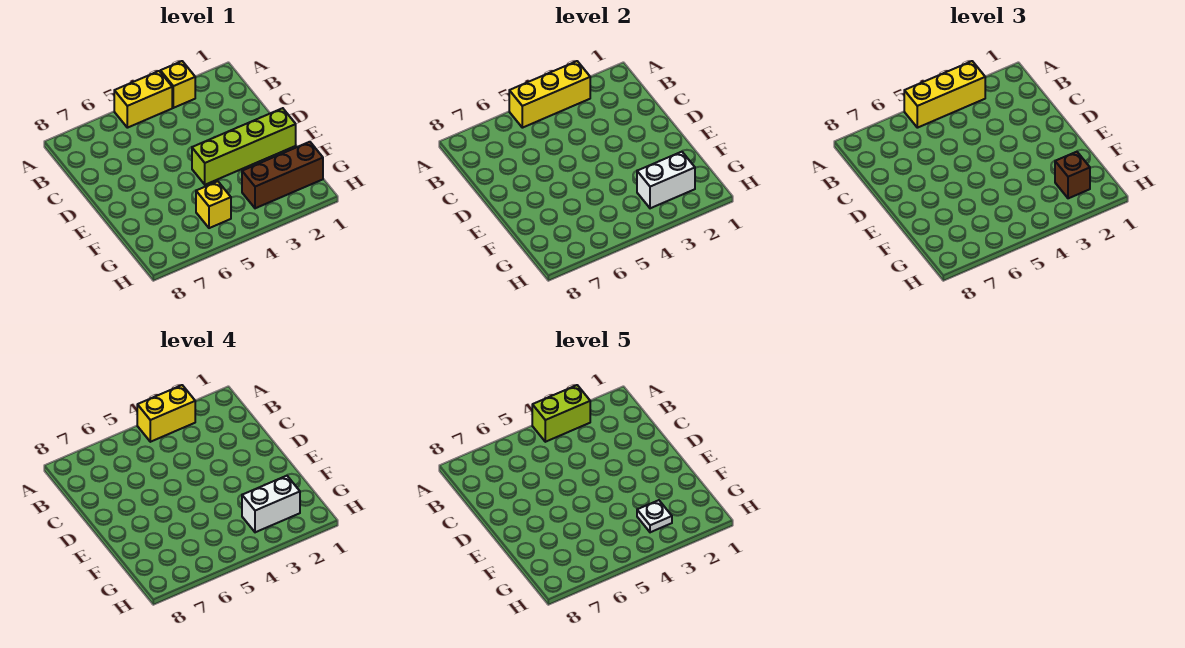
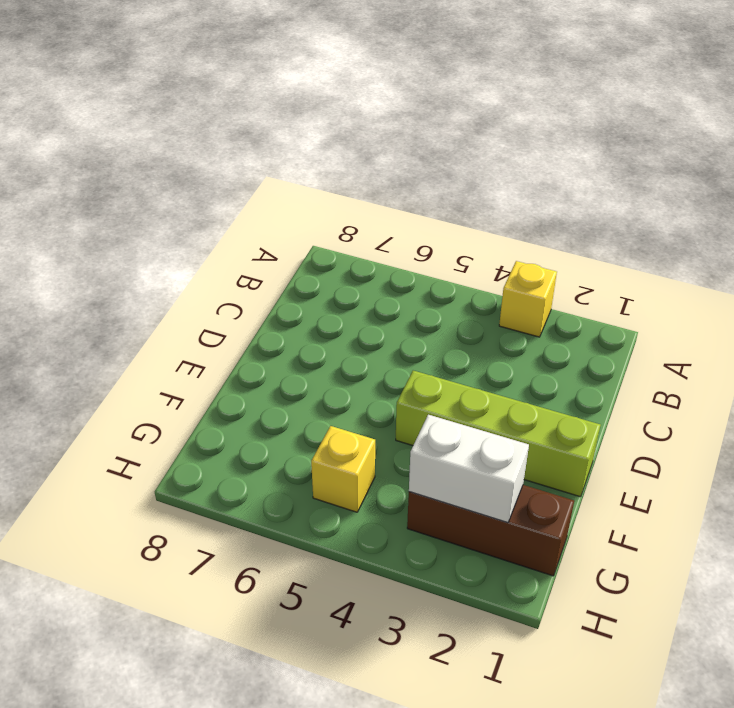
none -> yellow 1x2 brick [114,71,172,128]
none -> yellow 1x3 brick [509,61,590,128]
none -> yellow 1x3 brick [904,61,985,128]

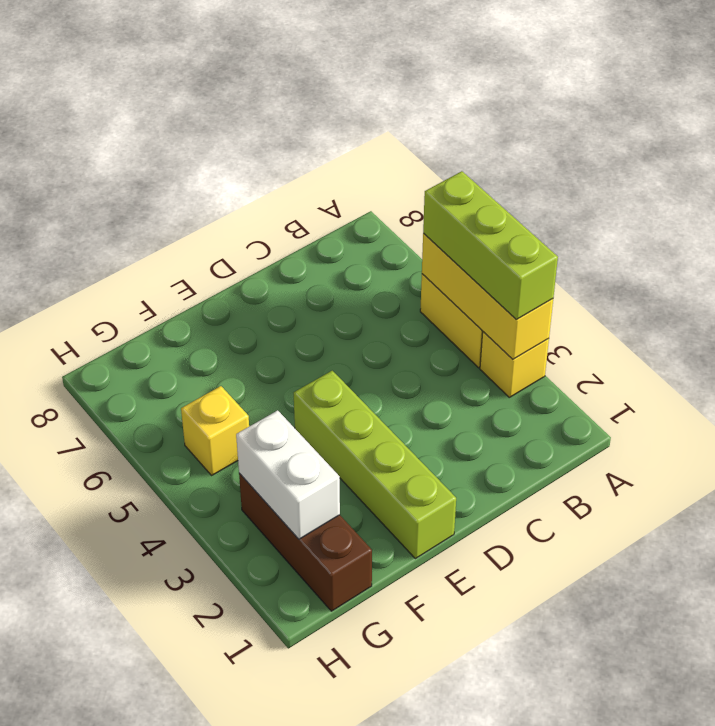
lime 1x3 brick [423,171,558,319] -> yellow 1x3 brick [904,61,985,128]
none -> brown 1x1 brick [1055,152,1090,198]
none -> yellow 1x2 brick [137,385,195,442]
none -> white 1x2 brick [242,476,300,532]

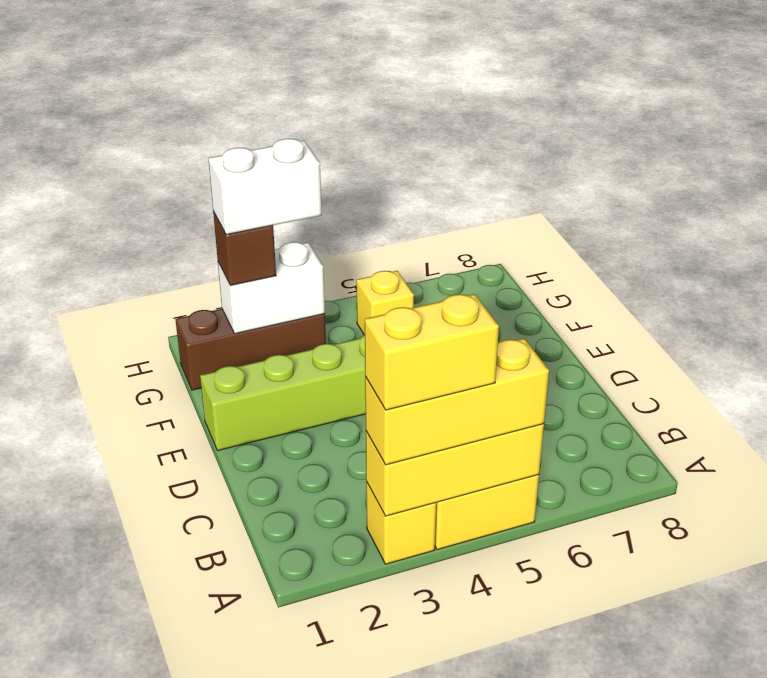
none -> lime 1x2 brick [532,385,590,442]
none -> white 1x1 plate [637,500,672,532]

